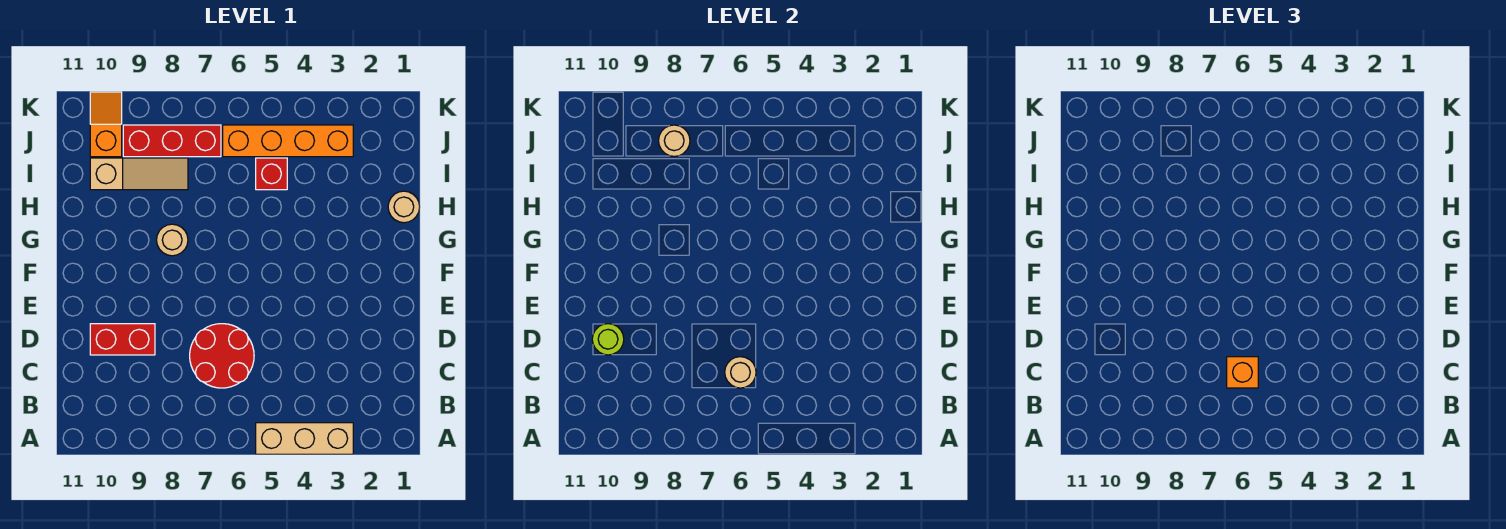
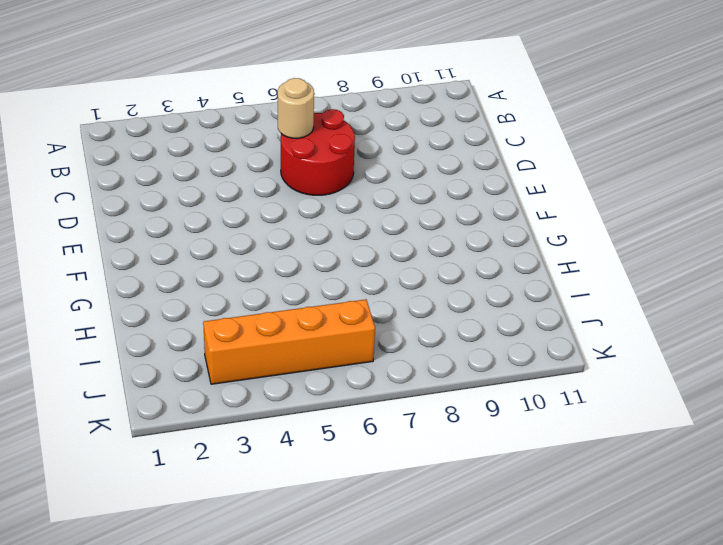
none -> tan 1x3 brick [256,423,353,454]
none -> red 1x2 brick [90,324,155,355]
none -> tan 1x1 round brick [157,224,188,256]

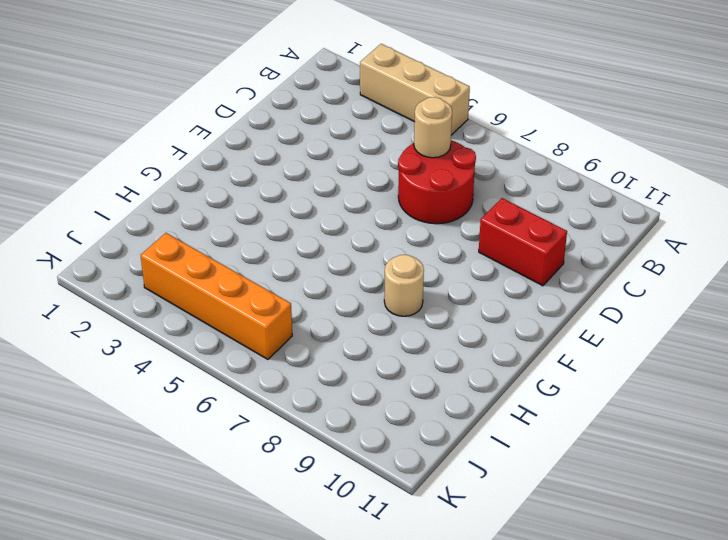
none -> tan 1x1 round brick [388,191,420,223]
none -> red 1x1 brick [256,158,287,190]
none -> tan 1x3 slope [90,158,188,190]

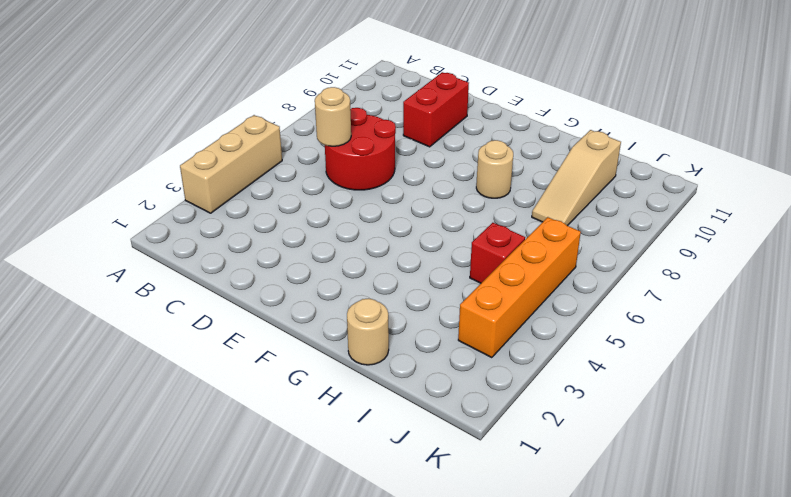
none -> red 1x3 brick [123,125,221,157]
none -> orange 1x2 slope [90,92,122,157]
none -> lime 1x1 round brick [592,324,624,355]

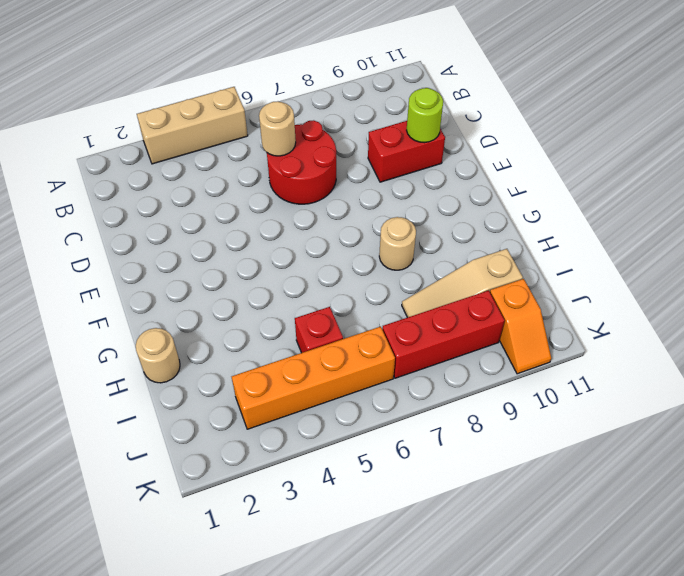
none -> tan 1x1 round brick [659,125,690,156]
none -> orange 1x1 brick [1227,357,1258,388]

